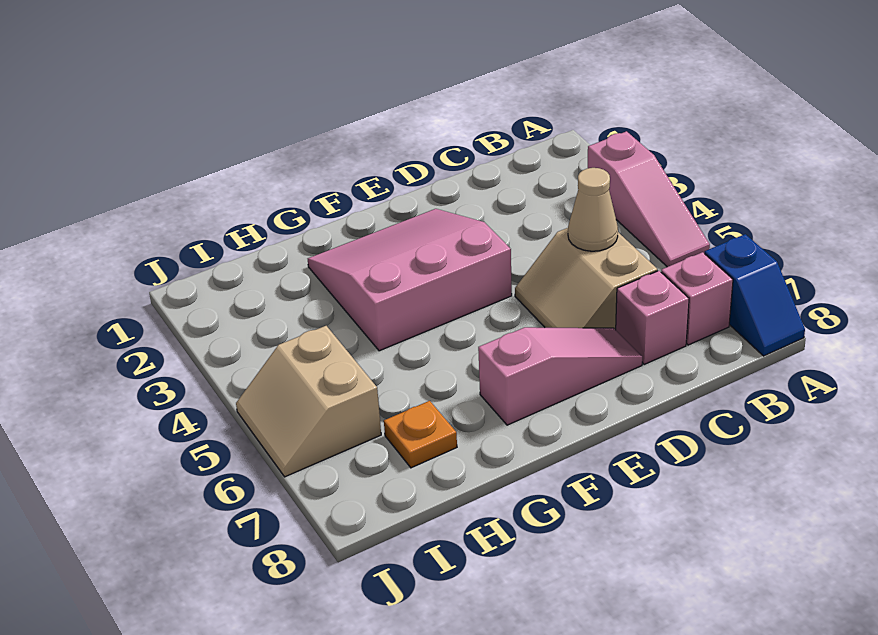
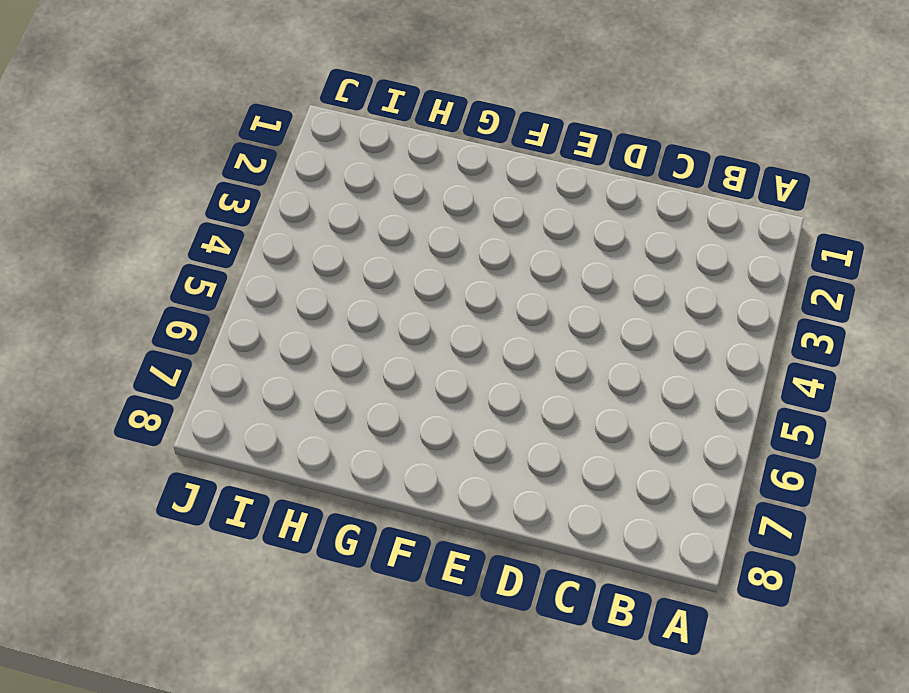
none -> pink 1x3 slope [588,131,710,267]
none -> blue 1x2 slope [705,234,805,356]

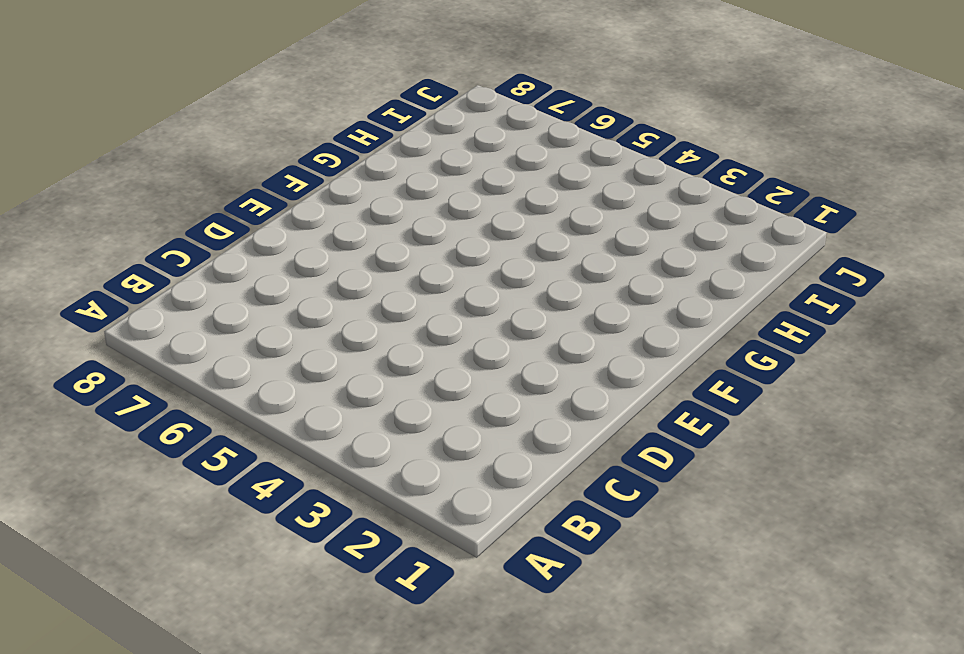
none -> pink 1x3 slope [588,131,710,267]
none -> blue 1x2 slope [705,234,805,356]

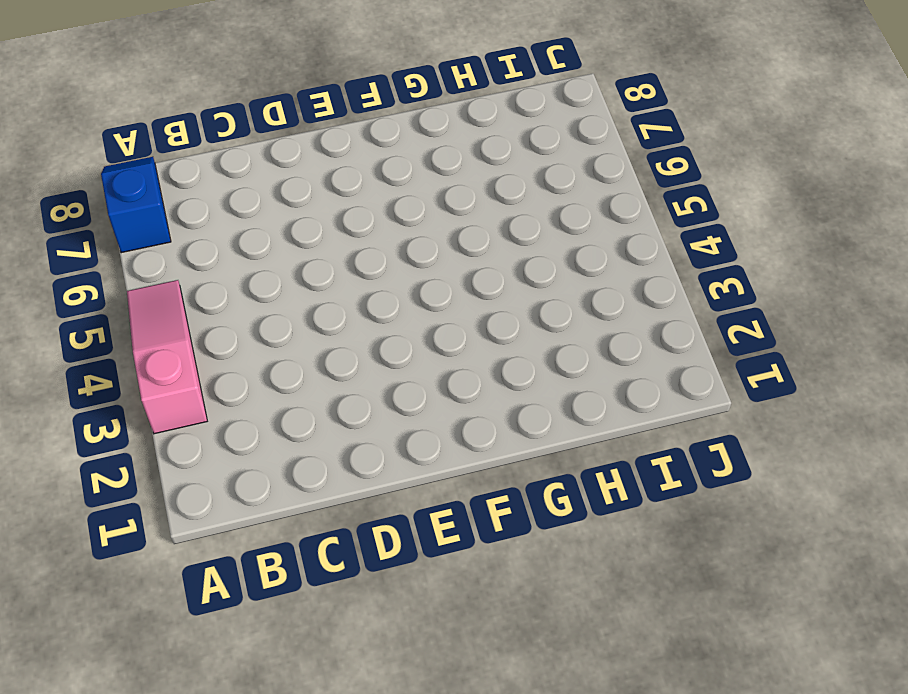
none -> pink 1x1 brick [661,252,733,345]
none -> tan 2x2 slope [515,228,658,330]

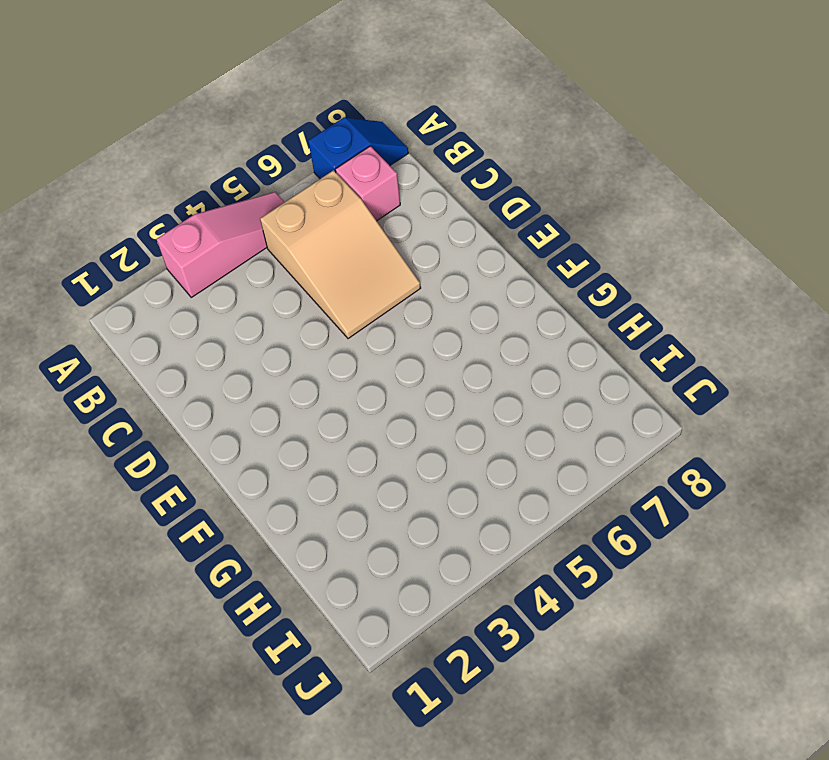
tan 2x3 slope [260,170,421,339] -> tan 2x2 slope [515,228,658,330]
none -> pink 1x1 brick [616,271,689,364]
none -> pink 1x3 slope [478,327,642,425]

